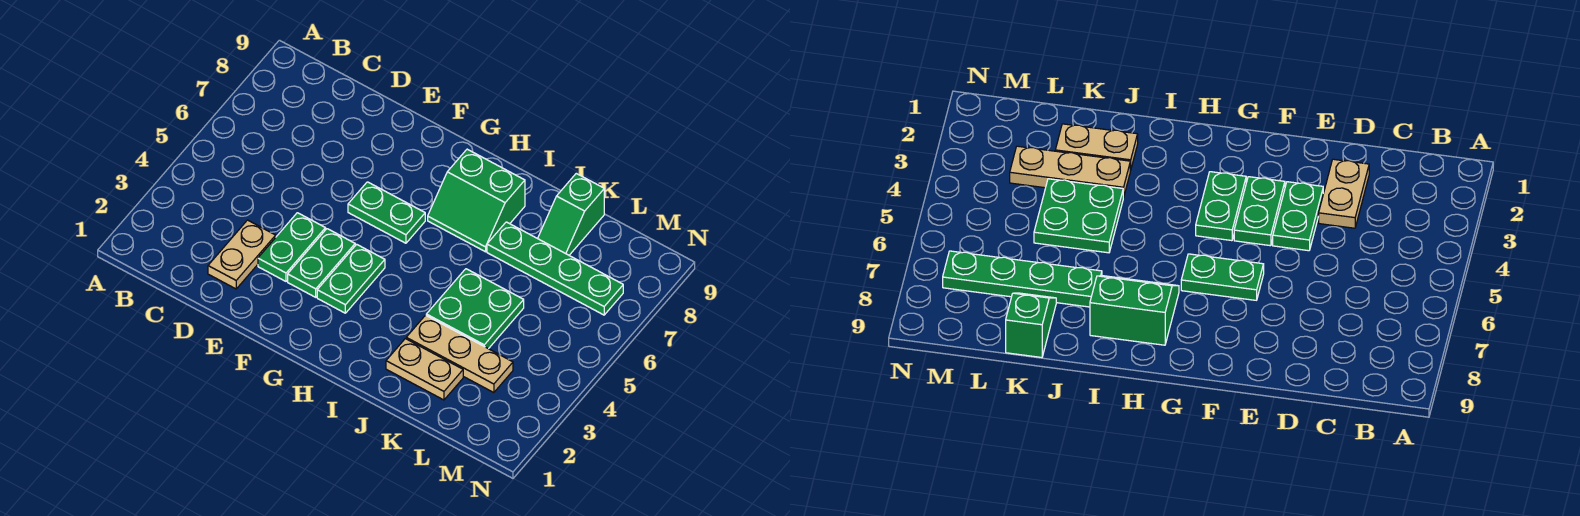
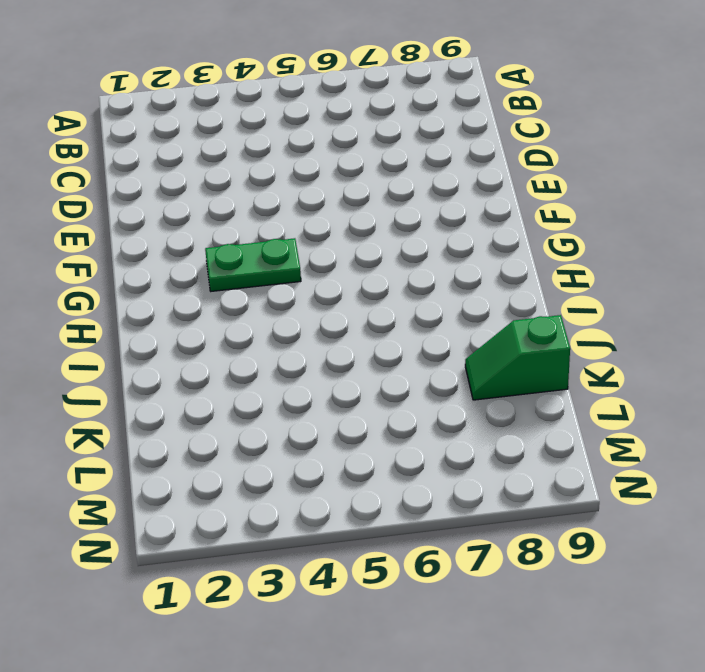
none -> tan 1x2 plate [208,220,276,289]
none -> green 1x2 plate [258,213,326,281]

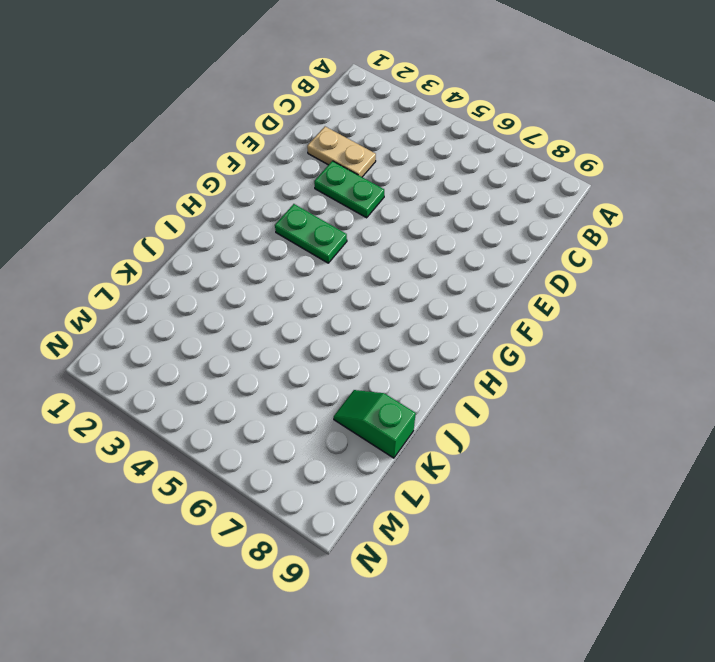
none -> green 1x2 plate [288,229,355,297]
none -> green 1x2 plate [348,182,425,243]

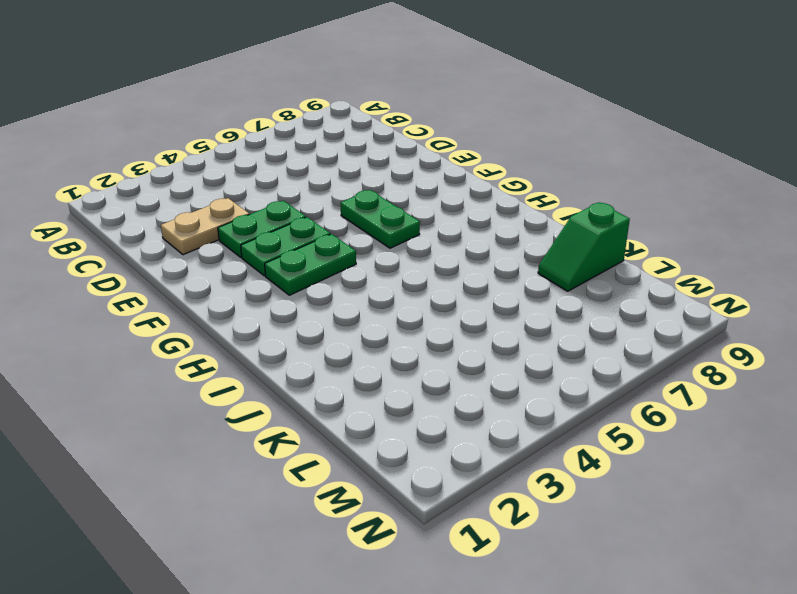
none -> green 2x2 slope [428,149,525,252]
none -> tan 1x2 plate [386,339,463,400]

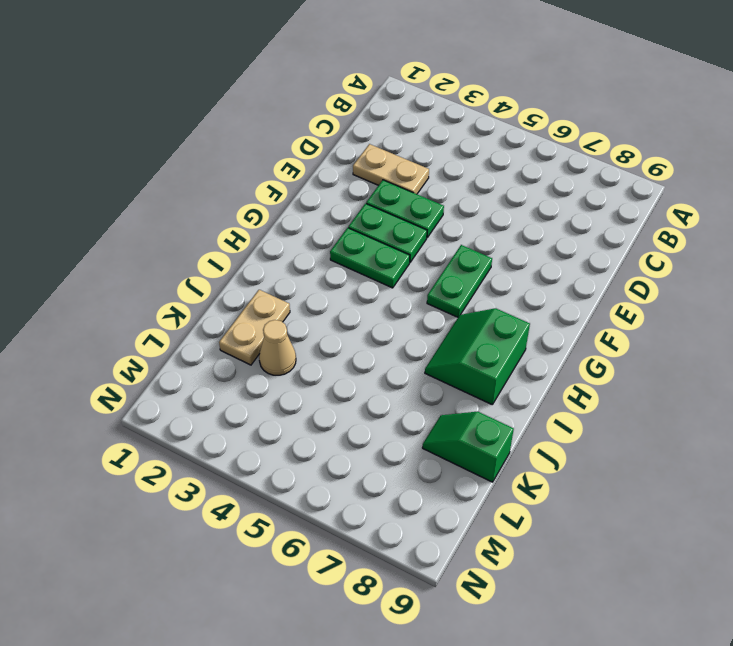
tan 1x1 cone [259,320,296,375] -> tan 1x3 plate [406,315,513,393]
none -> green 2x2 plate [426,269,524,349]
none -> green 1x4 plate [487,222,623,315]

